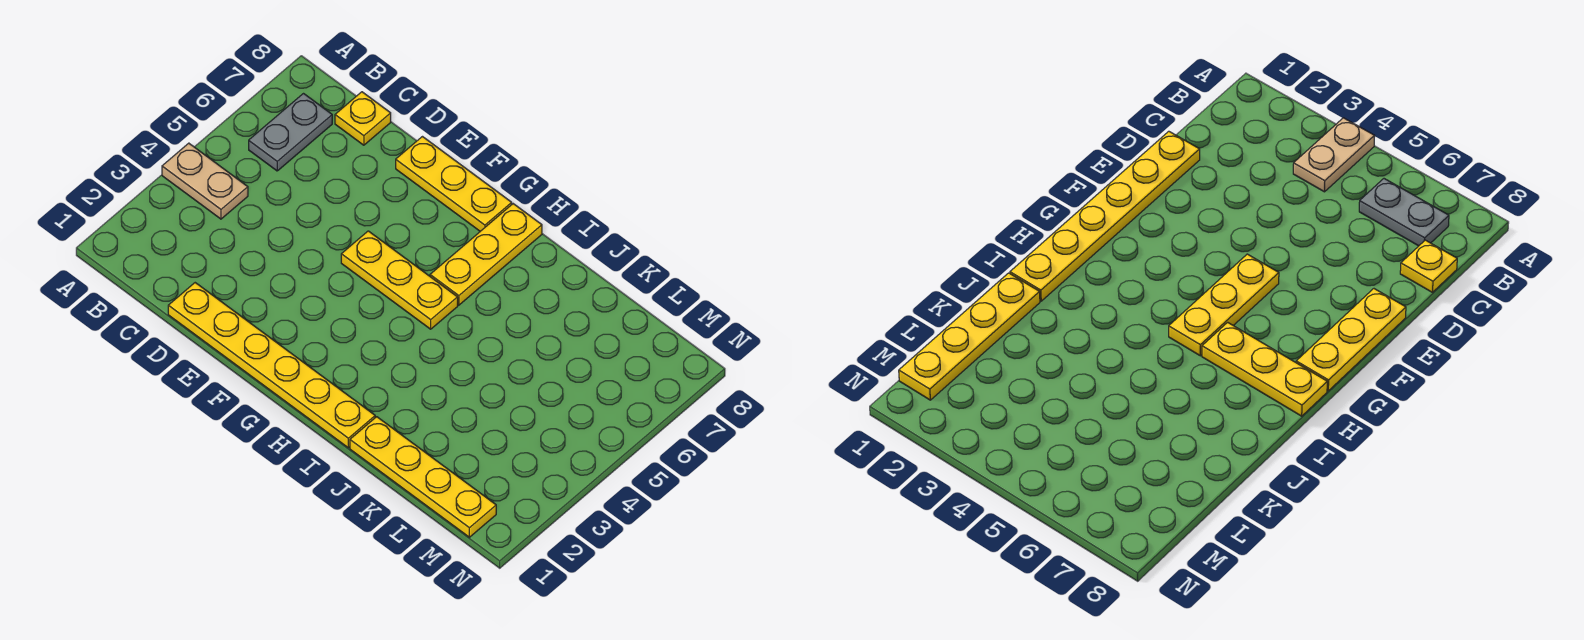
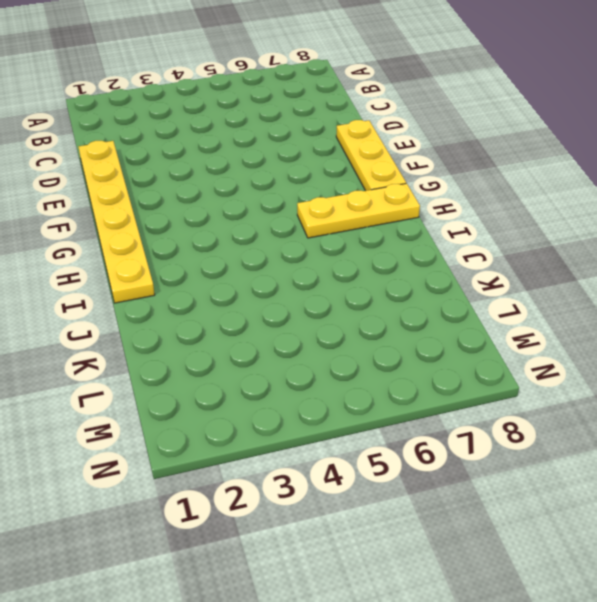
none -> tan 1x2 plate [162,143,248,219]
none -> grey 1x2 plate [249,94,332,171]

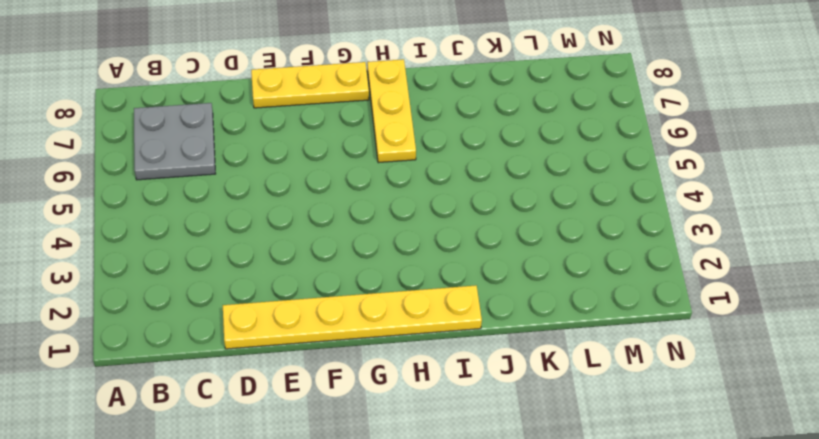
grey 2x2 plate [134,103,215,180] -> grey 1x2 plate [249,94,332,171]
none -> tan 1x2 plate [162,143,248,219]
none -> yellow 1x1 plate [335,92,391,145]

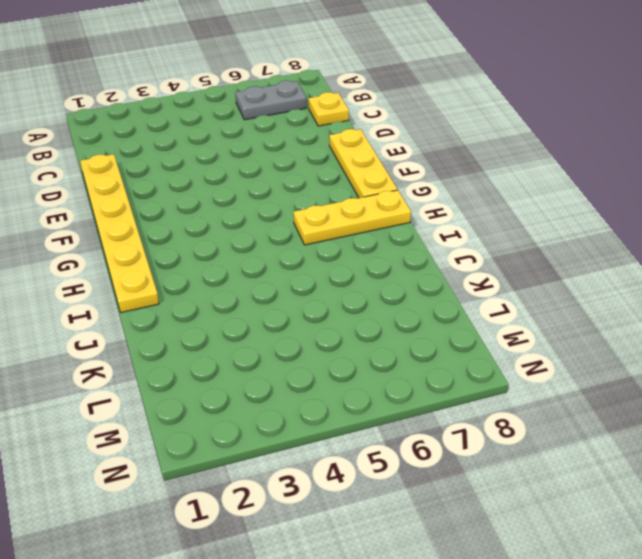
none -> tan 1x2 plate [162,143,248,219]
none -> yellow 1x3 plate [341,231,458,329]

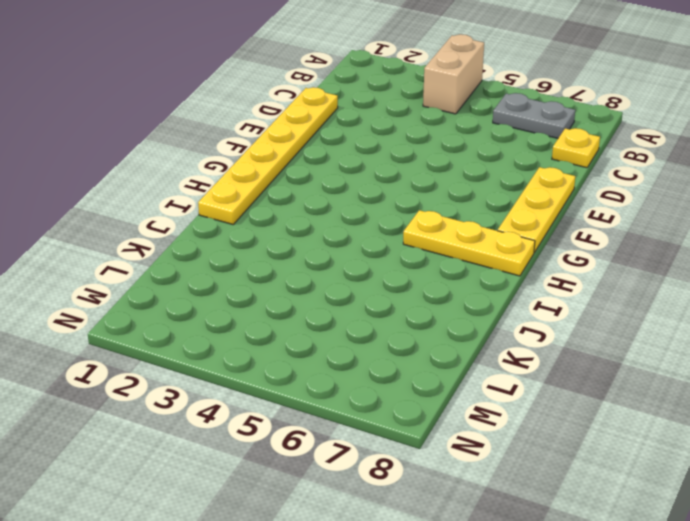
tan 1x2 brick [423,34,484,114] -> tan 1x2 plate [162,143,248,219]
none -> yellow 1x3 plate [341,231,458,329]
none -> yellow 1x4 plate [350,417,496,537]

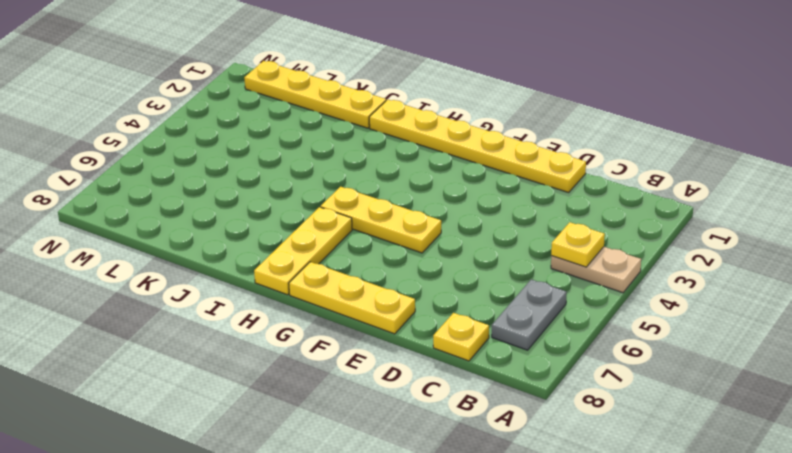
yellow 1x1 plate [551,222,605,267] -> none

